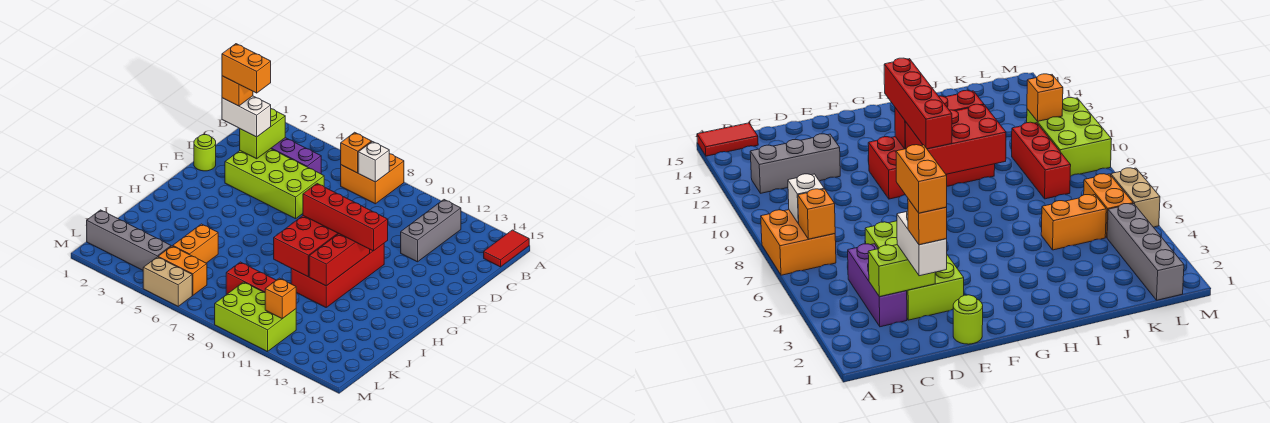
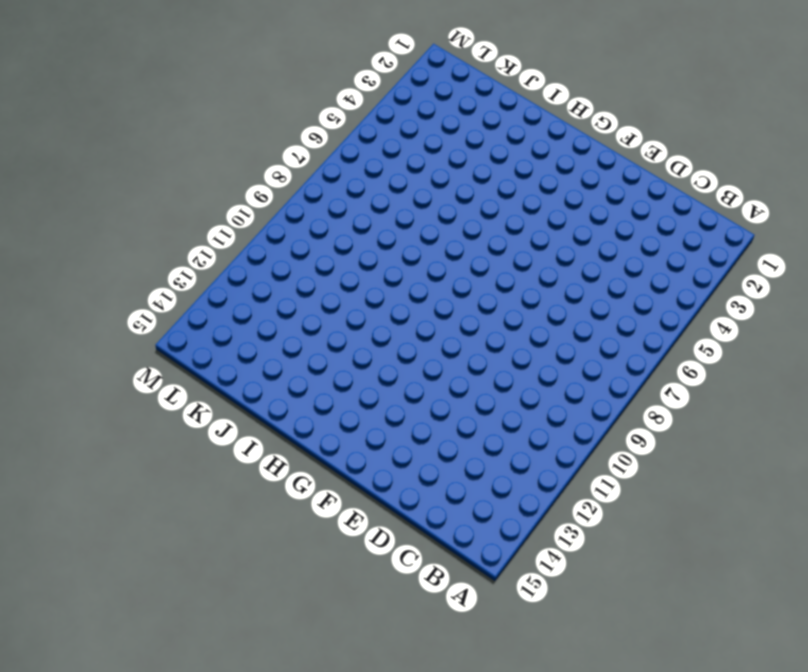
none -> orange 2x2 brick [341,154,404,204]
none -> red 1x2 tile [484,230,529,267]
none -> grey 1x3 brick [401,200,461,262]

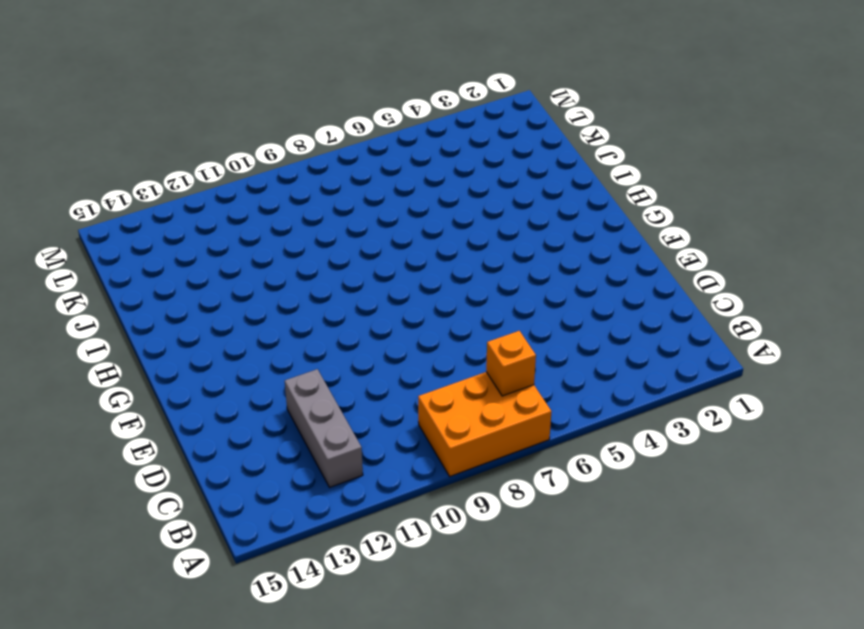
orange 2x3 brick [418,372,551,476] -> orange 2x2 brick [341,154,404,204]
none -> red 1x2 tile [484,230,529,267]
none -> purple 1x3 brick [271,138,321,174]
none -> lime 2x4 brick [225,149,324,219]

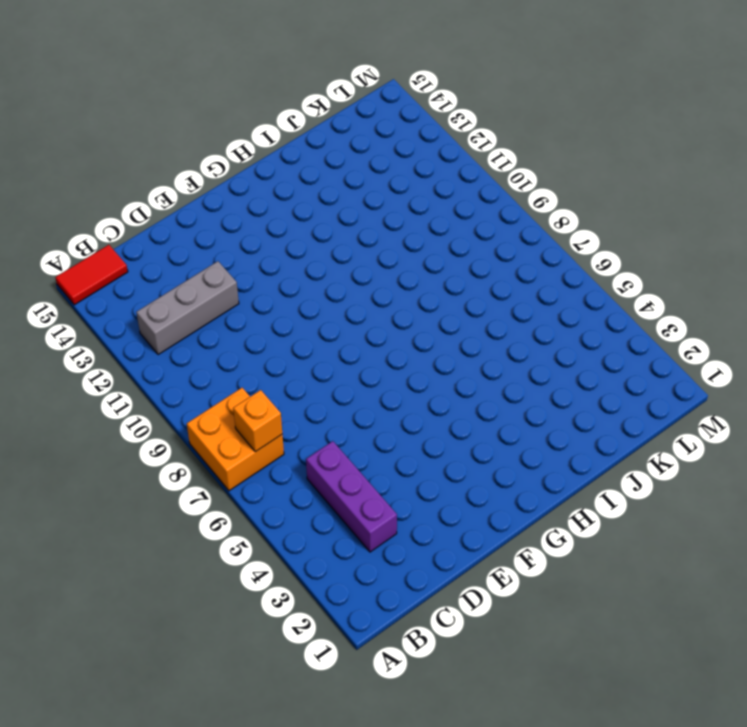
none -> lime 2x4 brick [225,149,324,219]
none -> lime 1x1 round brick [194,135,216,171]
none -> red 2x4 brick [291,244,384,307]

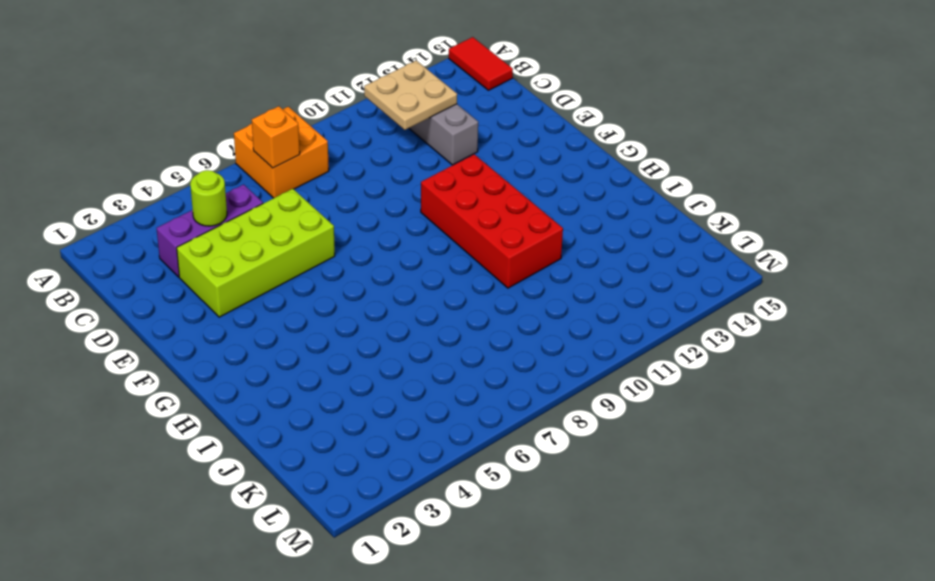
tan 2x2 plate [364,60,457,130] -> none
lime 1x1 round brick [190,170,227,226] -> lime 1x1 round brick moved to [194,135,216,171]
none -> orange 1x2 brick [173,224,218,263]
none -> red 1x3 brick [226,262,276,294]
none -> grey 1x4 brick [87,210,171,270]

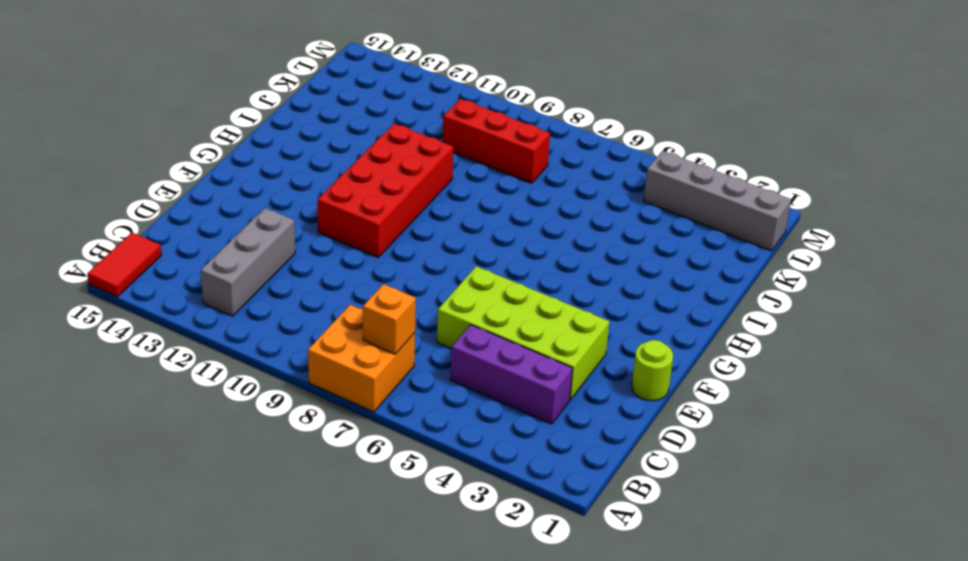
none -> orange 1x2 brick [173,224,218,263]
none -> orange 1x2 brick [158,246,207,295]
none -> lime 2x3 brick [215,282,296,352]

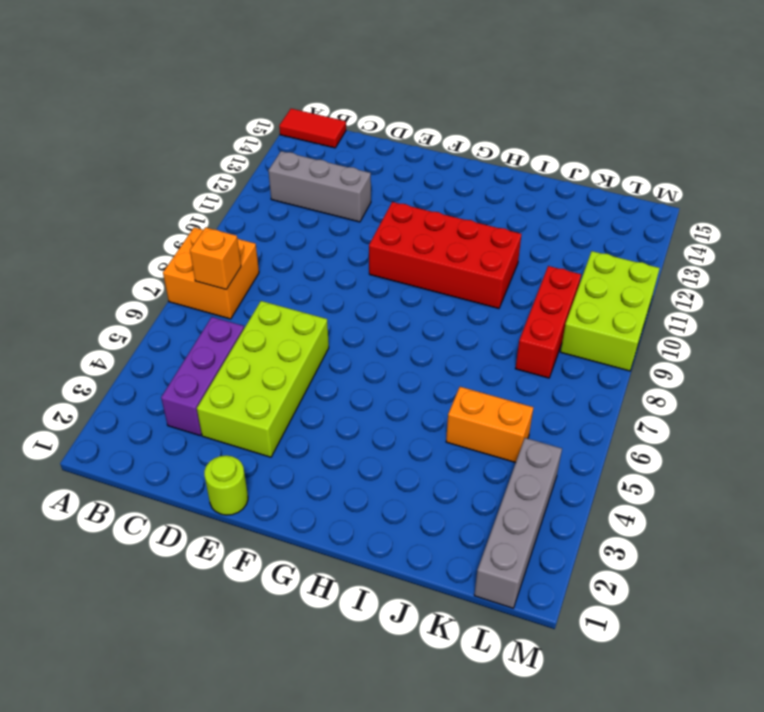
none -> orange 1x2 brick [158,246,207,295]
none -> tan 1x2 brick [143,257,192,306]
none -> white 1x1 brick [358,142,389,182]

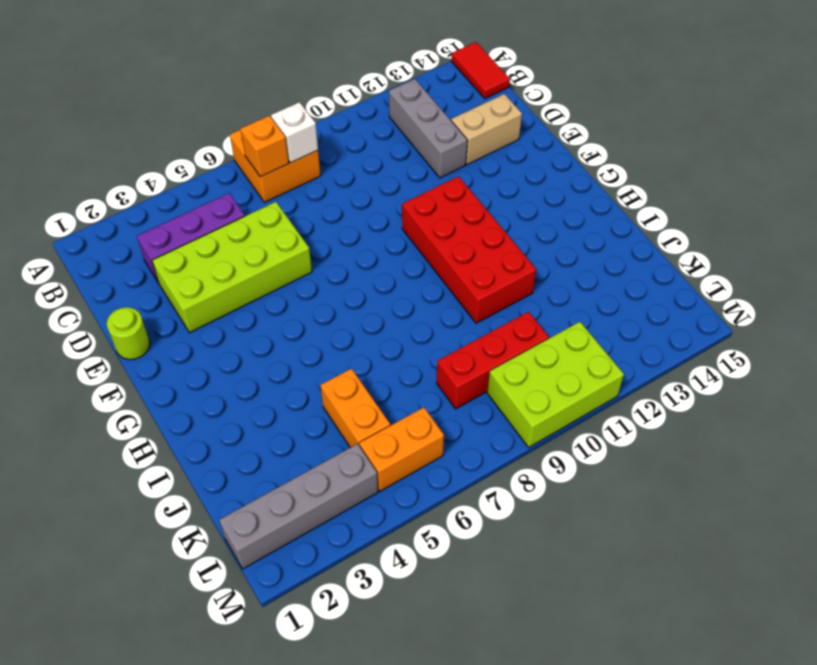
tan 1x2 brick [451,94,522,165] -> tan 1x2 brick moved to [143,257,192,306]
none -> lime 1x2 brick [240,109,285,159]
none -> red 2x3 brick [274,216,338,277]
none -> red 1x3 brick [309,234,370,286]

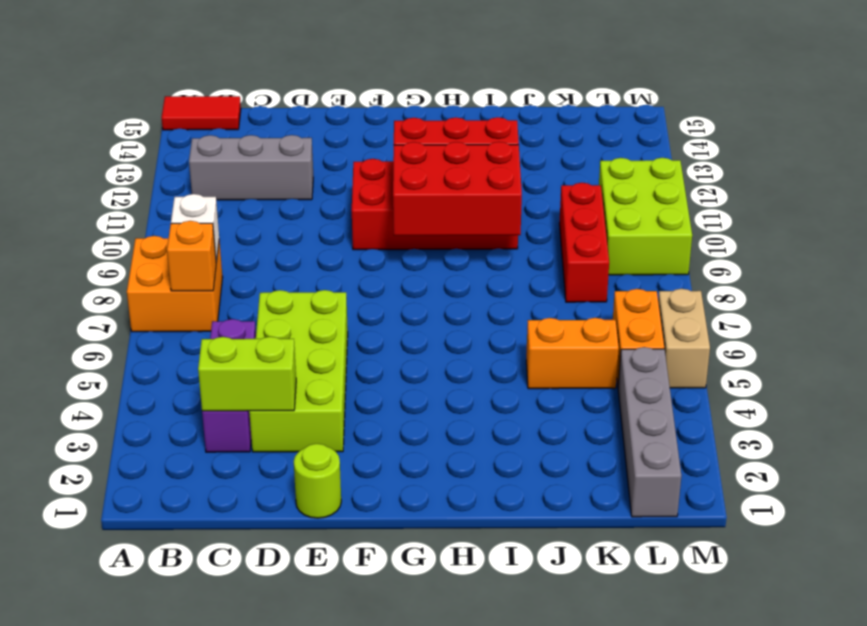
none -> orange 1x1 brick [265,278,296,319]
none -> white 1x2 brick [222,96,271,137]
none -> red 1x4 brick [303,184,388,251]

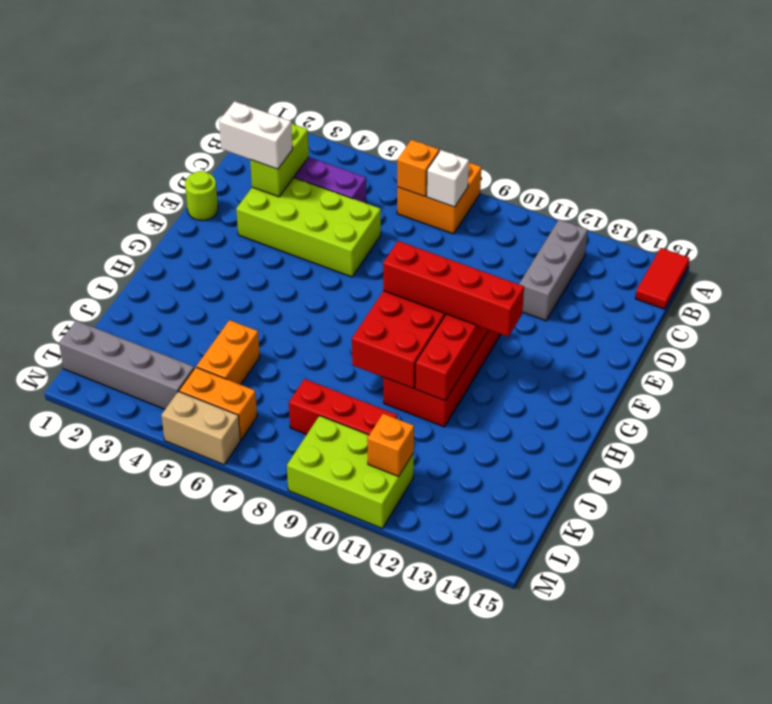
none -> orange 1x1 brick [222,76,253,106]
none -> orange 1x2 brick [222,44,271,93]

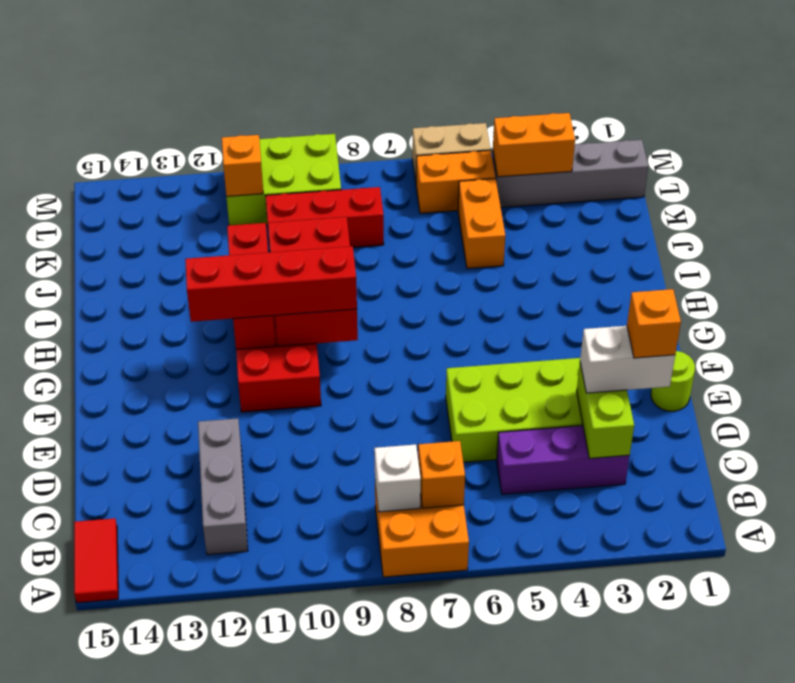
orange 1x2 brick [493,113,575,177] -> orange 1x2 brick moved to [222,44,271,93]

